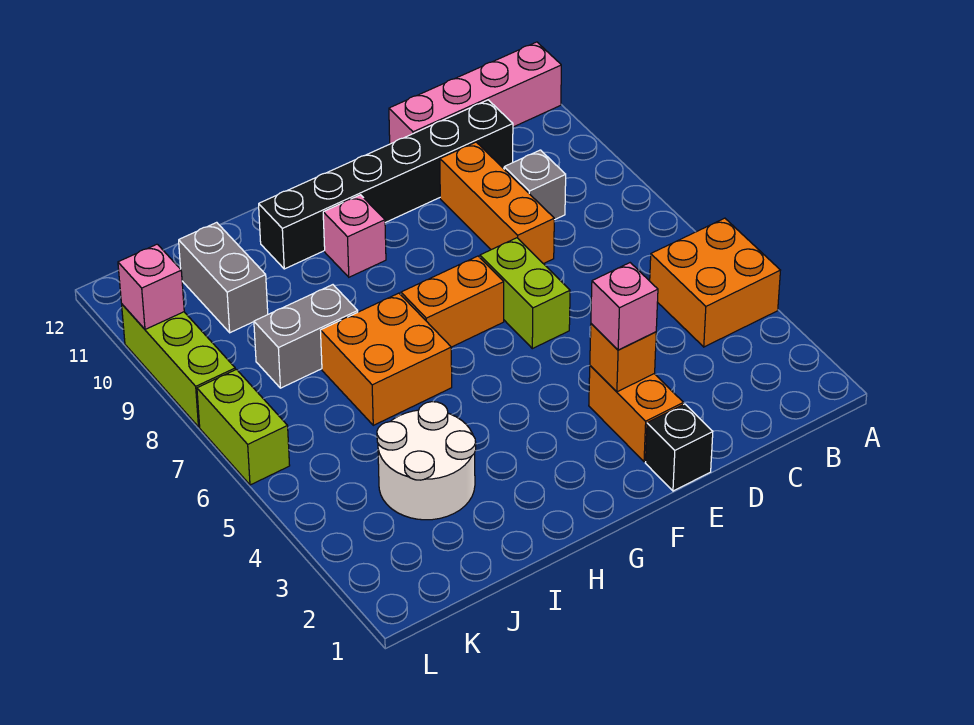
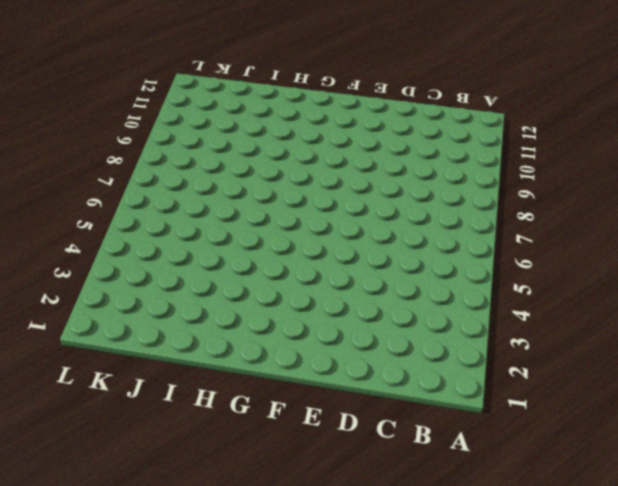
none -> orange 2x2 brick [650,218,780,347]
none -> pink 1x4 brick [389,42,561,144]
none -> grey 1x1 brick [504,150,566,220]

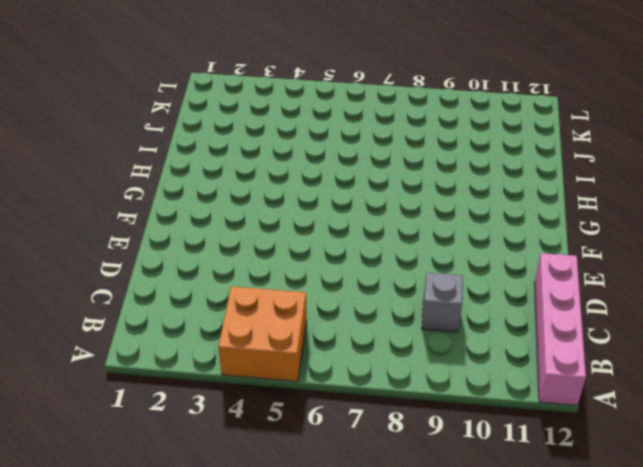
none -> black 1x6 brick [259,100,513,269]
none -> orange 1x3 brick [440,142,554,264]
none -> black 1x1 brick [645,404,713,491]

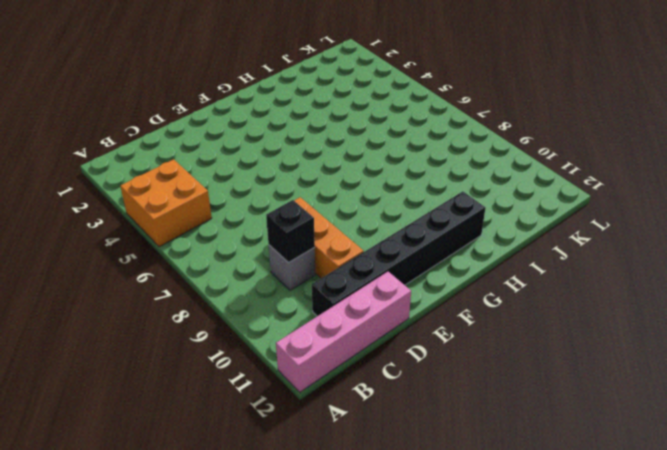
black 1x1 brick [266,200,315,263] -> black 1x1 brick moved to [645,404,713,491]
none -> orange 1x2 brick [589,366,684,462]
none -> lime 1x2 brick [480,238,570,349]
none -> orange 1x2 brick [401,256,504,347]

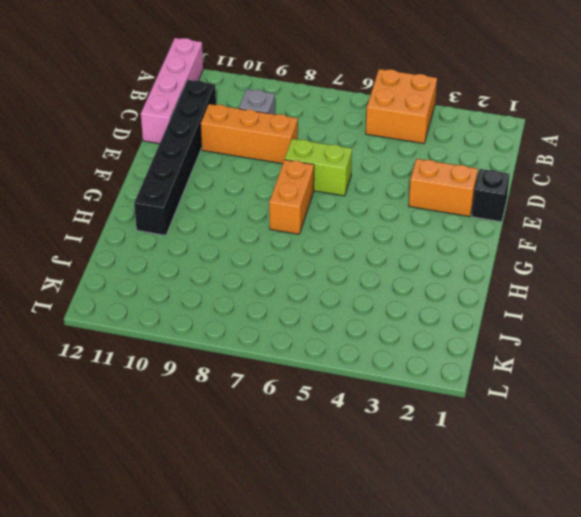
none -> pink 1x1 brick [323,195,386,277]
none -> orange 2x2 brick [321,293,452,425]
none -> white 2x2 round brick [377,402,476,520]

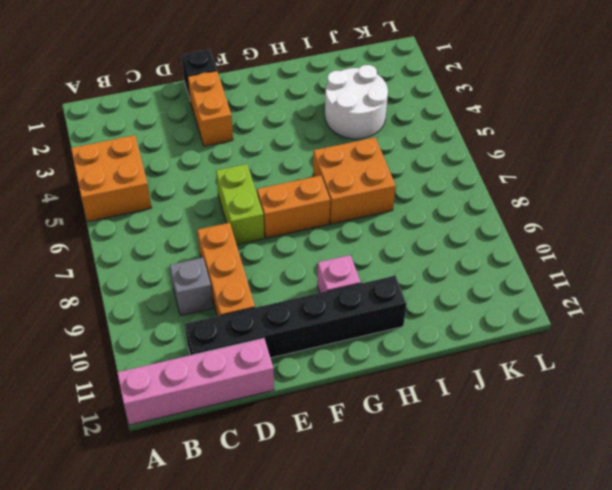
none -> grey 1x2 brick [254,285,358,388]
none -> grey 1x2 brick [179,222,268,333]
none -> lime 1x2 brick [197,369,290,485]

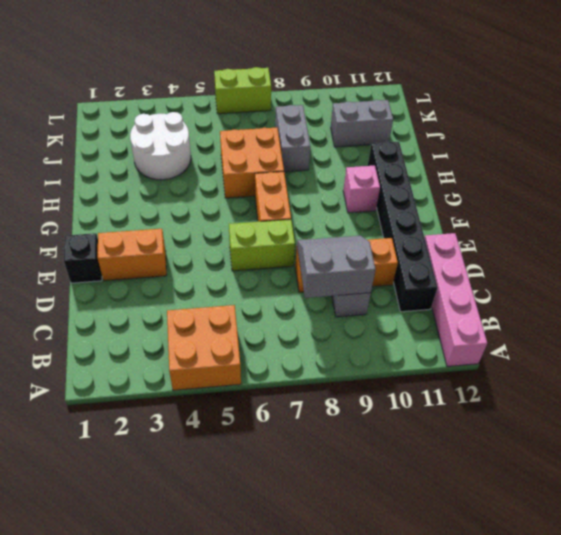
grey 2x2 slope [297,236,376,298] -> none
none -> lime 1x3 brick [122,305,235,427]
none -> orange 1x1 brick [590,324,656,392]
none -> pink 1x1 brick [118,244,184,329]

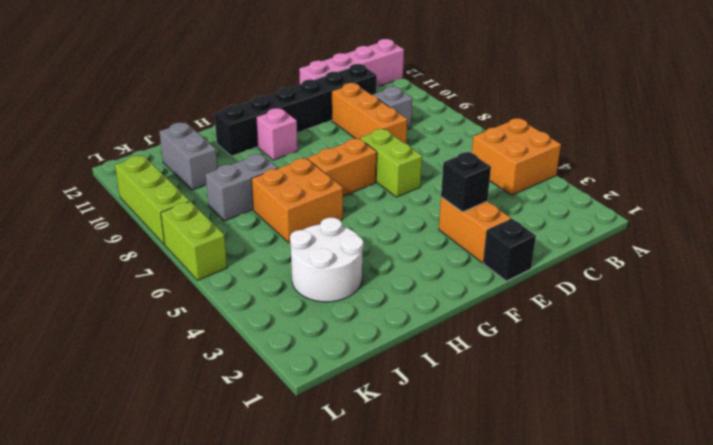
black 1x1 brick [441,152,491,212] -> orange 1x1 brick [590,324,656,392]
none -> pink 1x1 brick [118,244,184,329]
none -> pink 1x1 brick [591,263,658,350]

